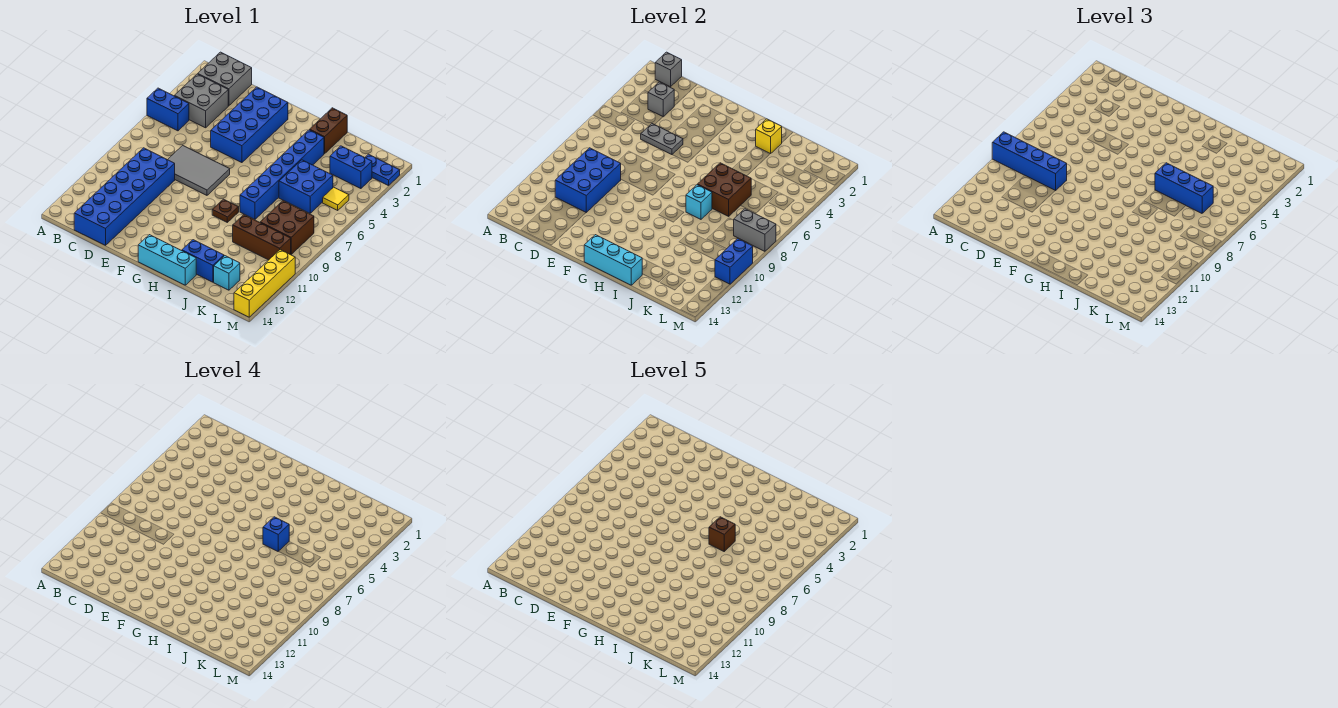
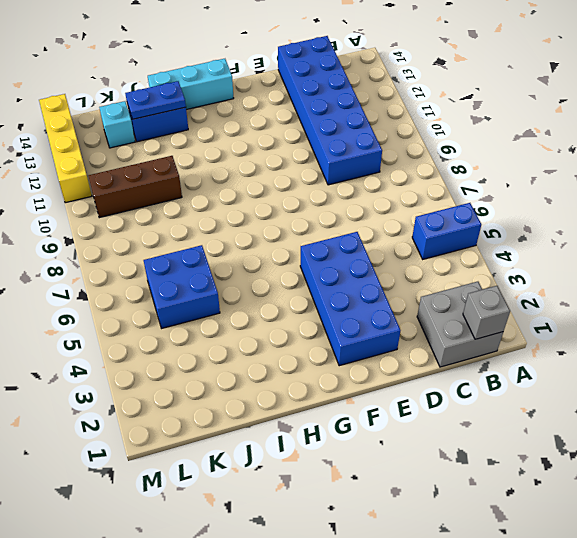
blue 1x2 plate [125,81,186,119] -> blue 1x2 plate moved to [365,154,400,186]
none -> grey 2x2 brick [175,74,228,128]
none -> grey 2x3 tile [168,145,230,195]
none -> brown 1x1 plate [212,199,239,222]
none -> brown 1x2 brick [310,108,347,154]

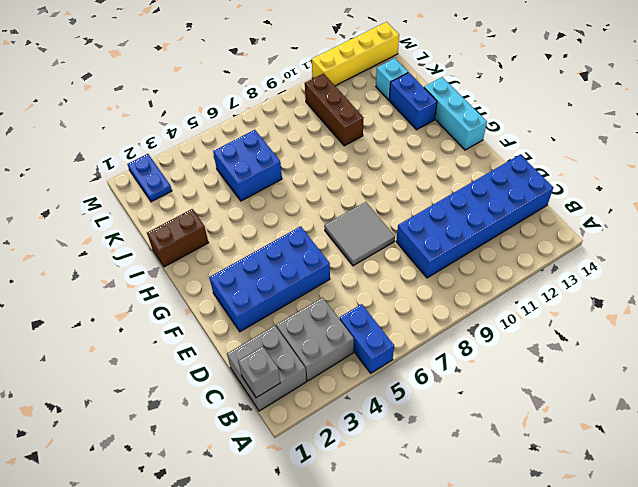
grey 2x2 tile [324,202,395,266] -> grey 2x3 tile [168,145,230,195]
none -> brown 1x1 plate [212,199,239,222]
none -> blue 1x6 brick [240,130,324,219]
none -> blue 1x2 brick [330,146,372,189]
none -> brown 2x2 brick [260,201,314,254]

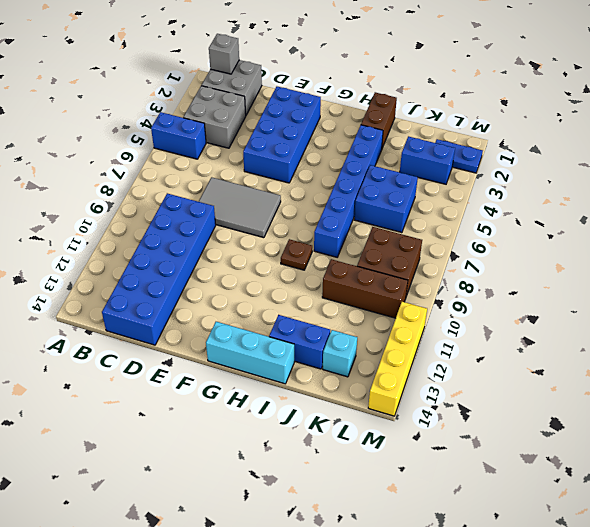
none -> yellow 1x1 tile [323,187,349,210]
none -> grey 1x1 brick [648,82,674,117]
none -> blue 2x3 brick [555,148,621,212]
none -> grey 1x2 plate [641,124,683,155]

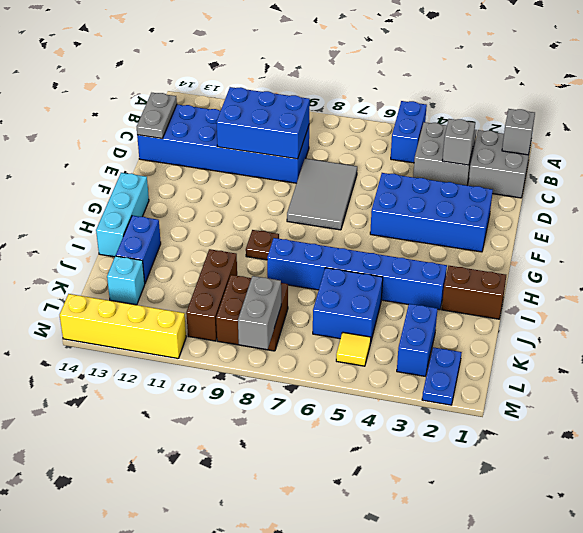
grey 1x2 plate [137,93,177,139] -> grey 1x2 plate moved to [641,124,683,155]
none -> cyan 1x3 brick [584,235,642,285]
none -> yellow 1x1 brick [756,119,782,154]
none -> brown 2x2 brick [697,163,751,216]
none -> cyan 1x1 brick [686,185,712,219]

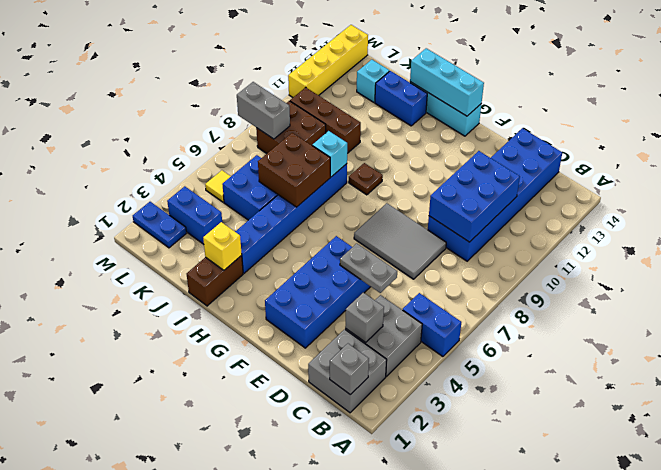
none -> blue 1x2 brick [715,239,753,284]
none -> blue 1x4 brick [992,132,1067,191]
none -> blue 1x3 brick [1155,163,1213,213]
none -> blue 1x1 brick [263,517,289,551]

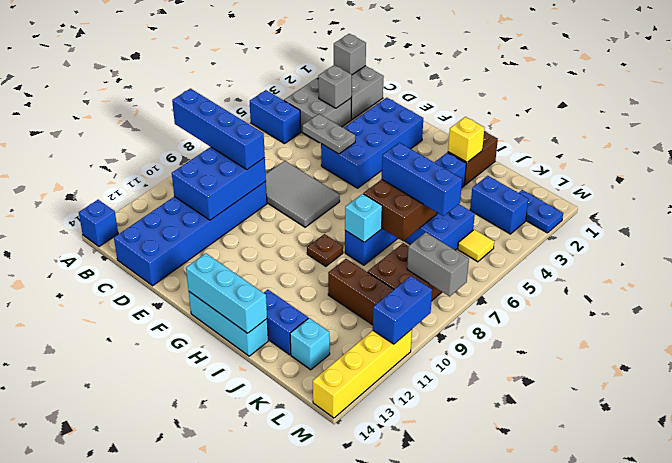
blue 1x1 brick [79,200,118,247] -> blue 1x1 brick moved to [263,517,289,551]
none -> brown 1x1 brick [709,517,735,551]

